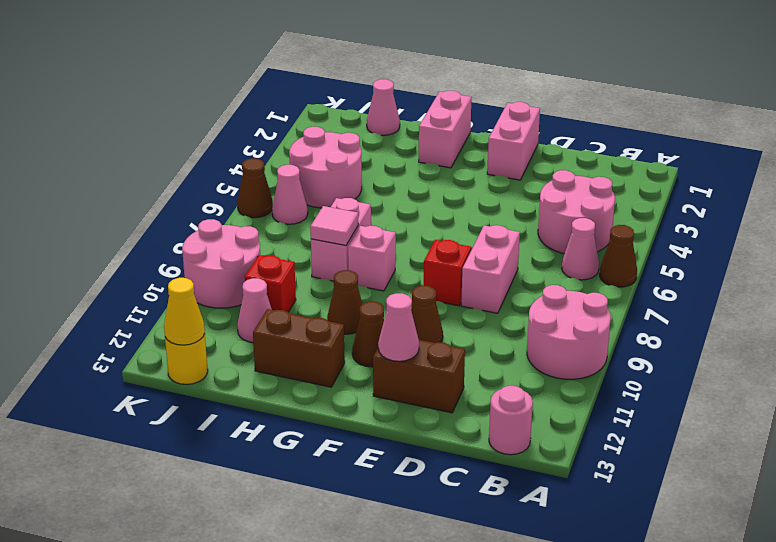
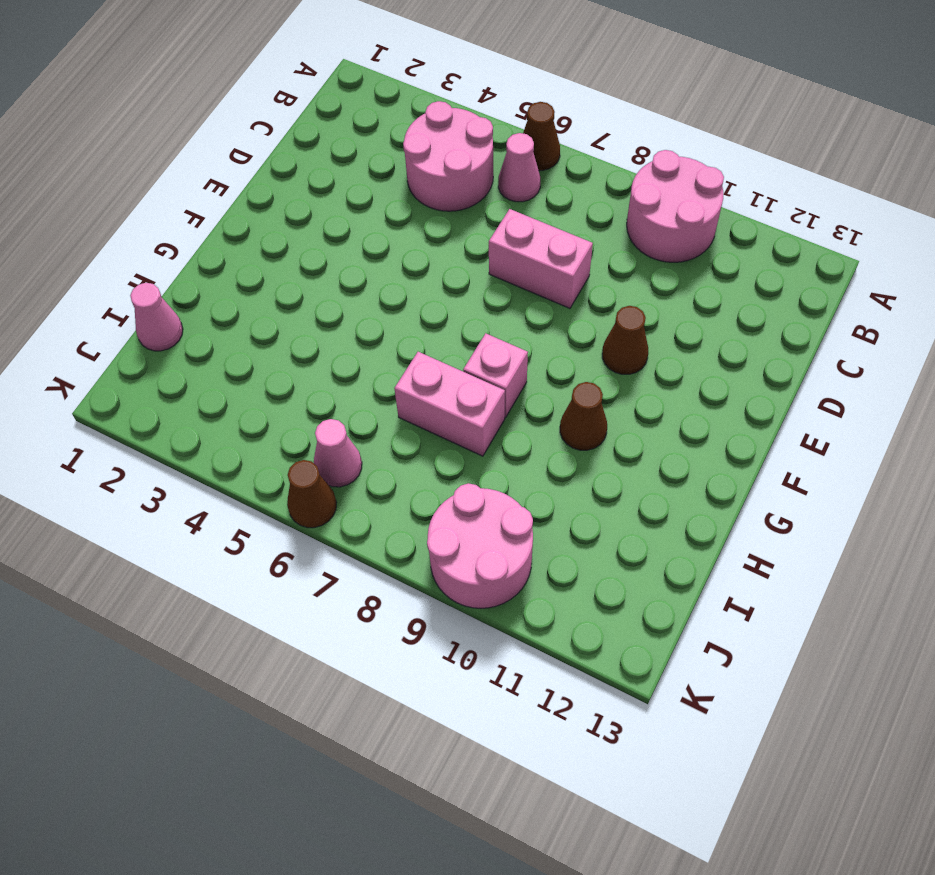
none -> pink 1x1 round brick [489,386,533,455]
none -> brown 1x2 brick [373,340,465,413]
none -> pink 1x2 brick [487,102,540,180]

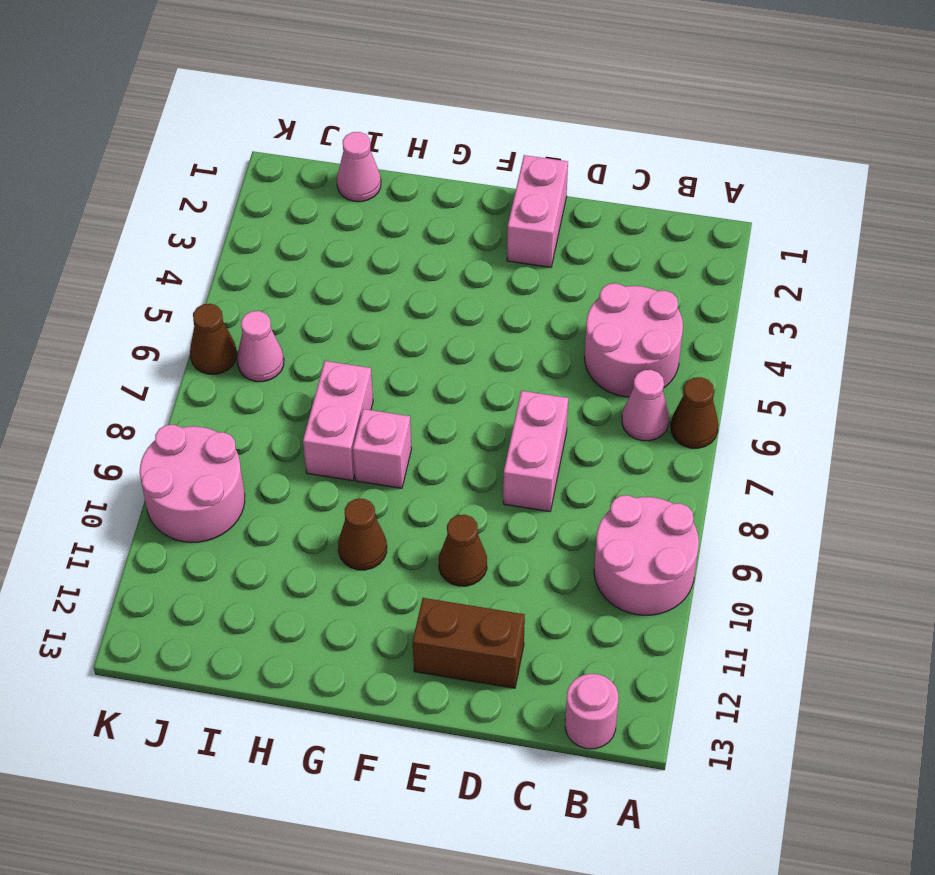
none -> red 1x1 brick [424,240,471,306]
none -> brown 1x1 cone [352,301,384,367]
none -> pink 1x2 brick [419,91,472,168]

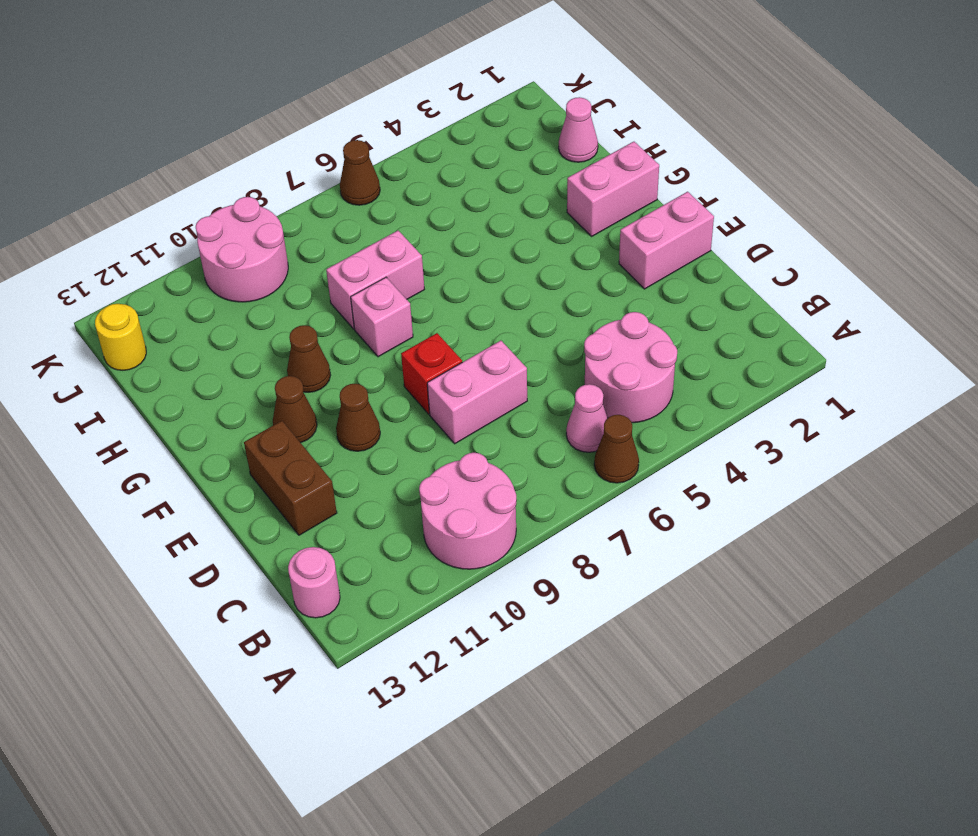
none -> brown 1x2 brick [253,309,345,387]
none -> pink 2x2 round brick [289,127,362,208]
none -> red 1x1 brick [245,255,296,312]

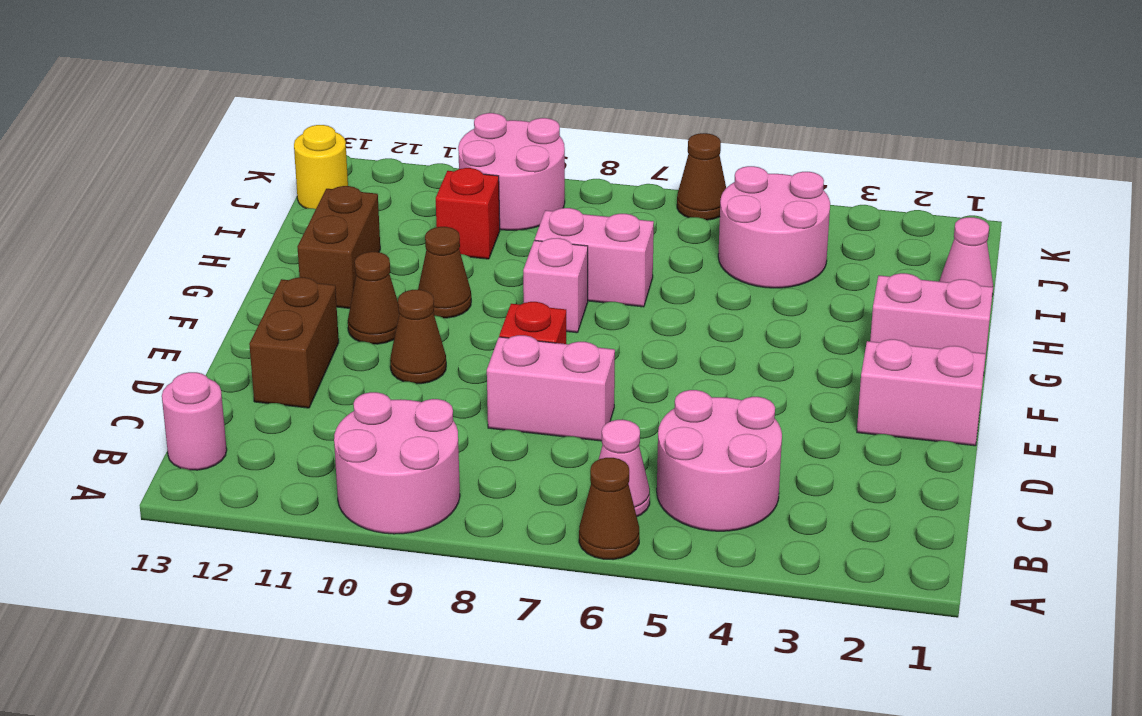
none -> pink 1x1 cone [237,278,272,342]
none -> pink 1x1 cone [272,165,308,224]
none -> pink 1x1 cone [378,293,419,361]

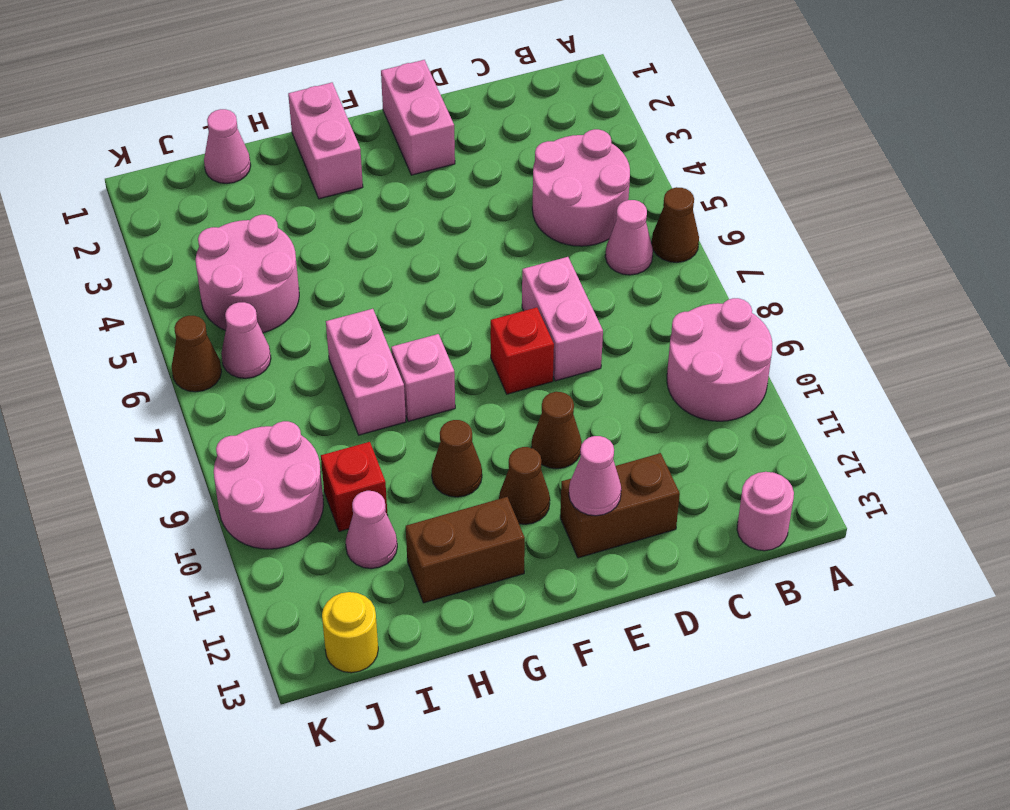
none -> pink 1x1 tile [310,206,358,245]
none -> yellow 1x1 cone [164,278,205,345]

